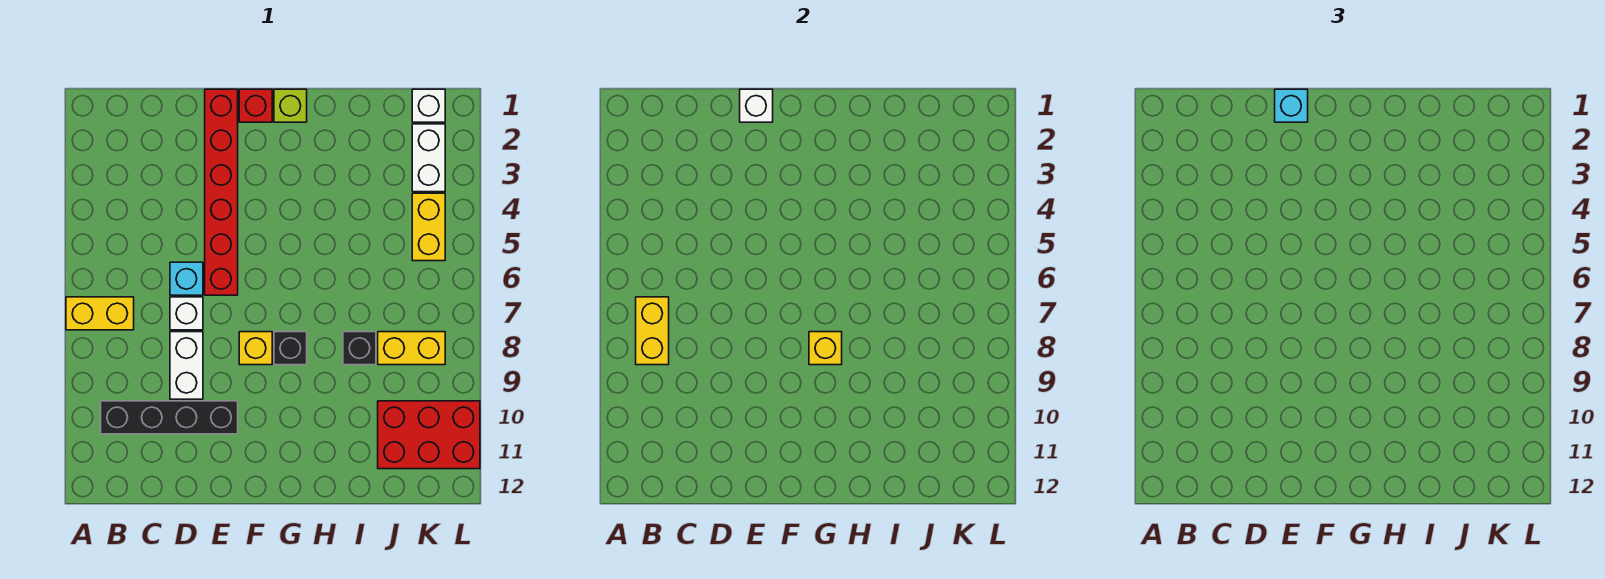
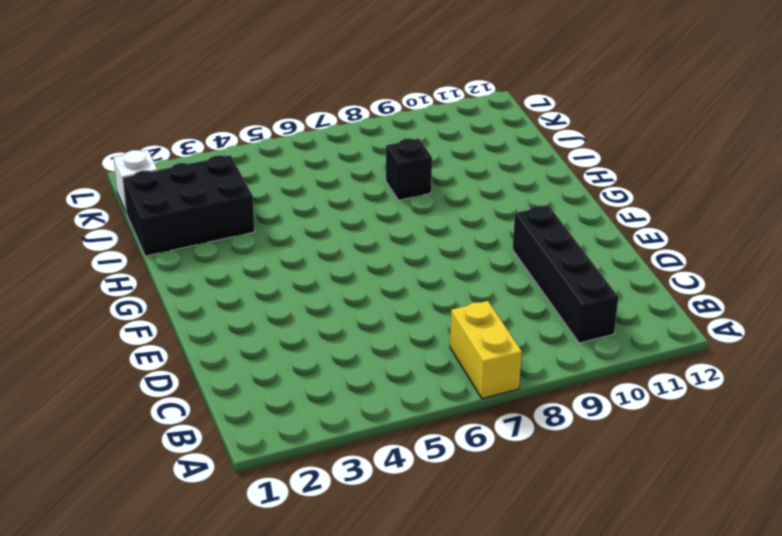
black 2x3 brick [123,155,255,256] -> none
none -> cyan 1x1 brick [170,262,203,295]
none -> white 1x1 brick [170,297,203,330]
none -> white 1x2 brick [170,332,203,399]

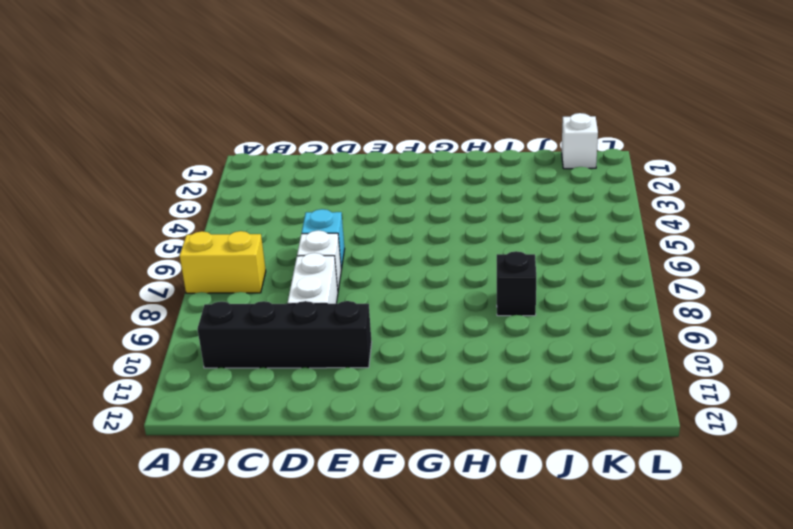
none -> red 1x6 brick [205,89,238,295]
none -> red 1x1 brick [239,89,272,122]
none -> yellow 1x1 brick [239,332,272,365]

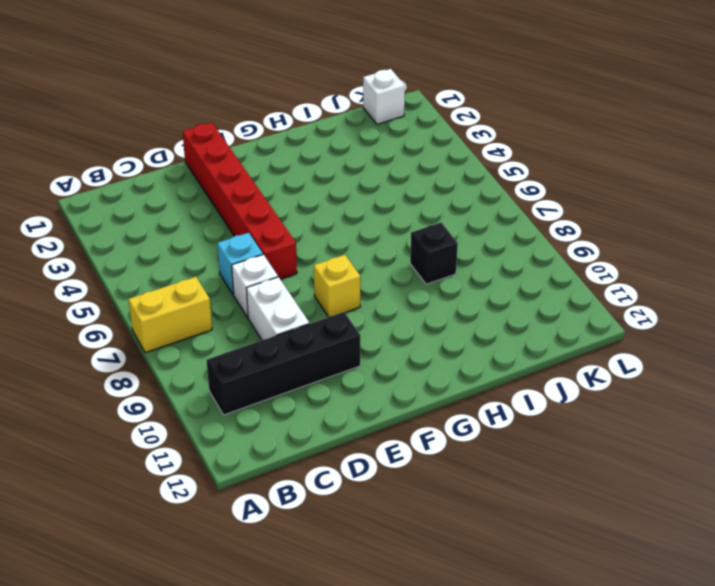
none -> red 1x1 brick [239,89,272,122]
none -> lime 1x1 brick [274,89,307,122]
none -> black 1x1 brick [274,332,307,365]

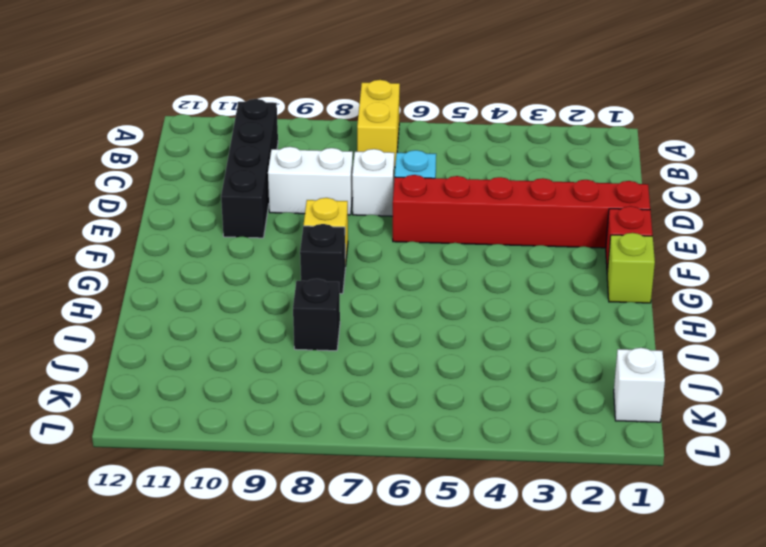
none -> yellow 1x2 brick [378,332,445,365]
none -> red 2x3 brick [378,401,480,469]
none -> white 1x2 brick [412,124,445,192]

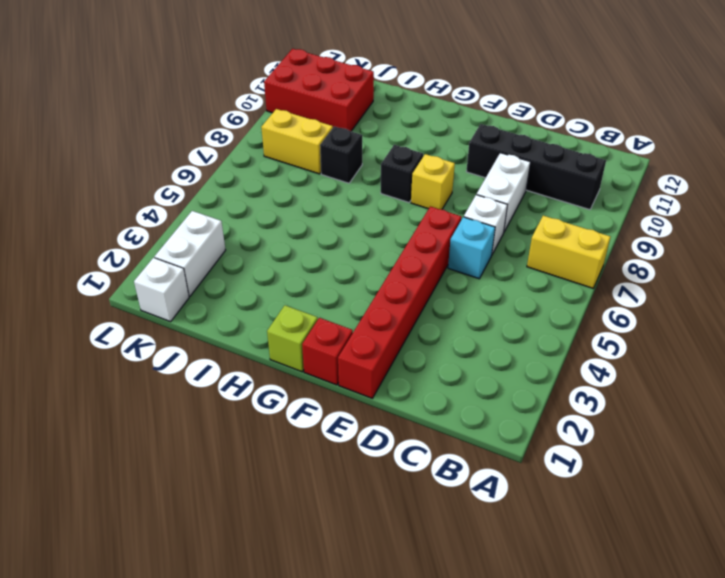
none -> yellow 1x2 brick [412,193,445,261]
none -> yellow 1x2 brick [636,297,669,365]
none -> white 1x1 brick [740,89,773,122]

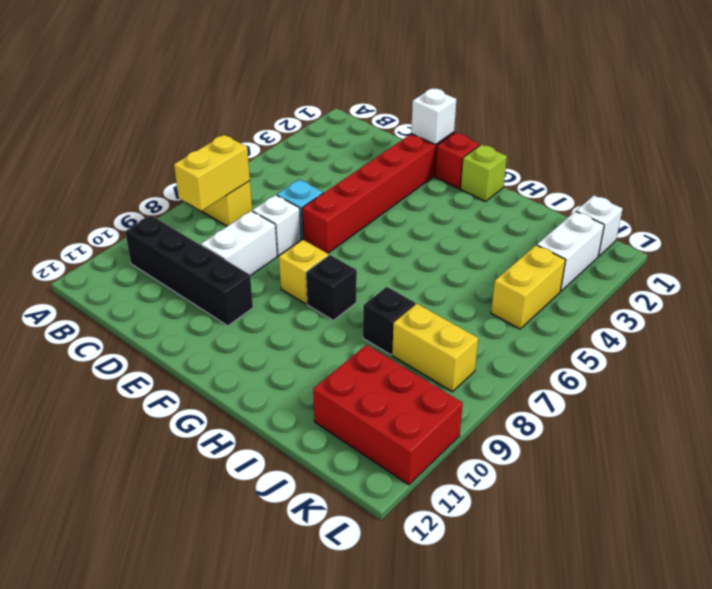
none -> yellow 1x1 brick [809,332,842,365]
none -> cyan 1x1 brick [1275,89,1308,122]

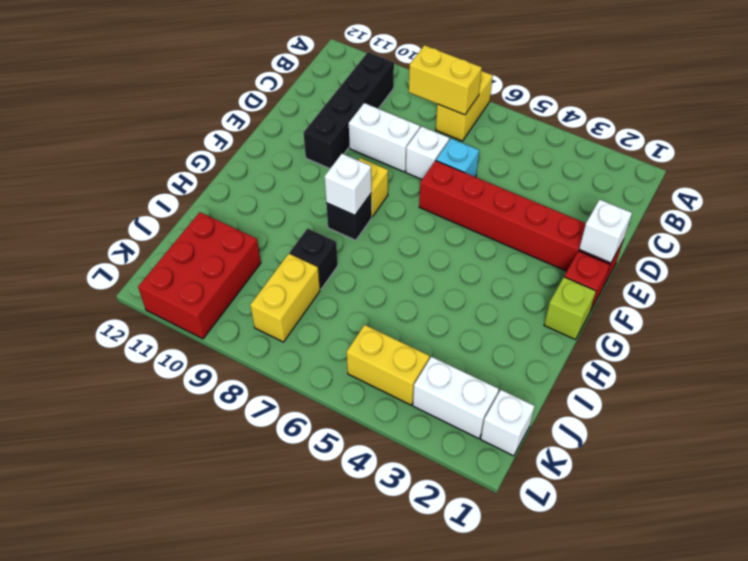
white 1x1 brick [325,154,371,215] -> yellow 1x1 brick [809,332,842,365]
none -> cyan 1x1 brick [1275,89,1308,122]

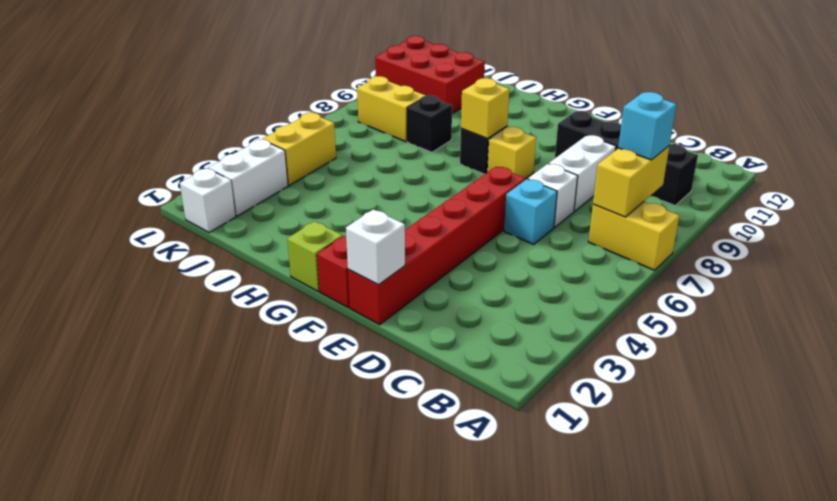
cyan 1x1 brick [618,92,676,160] -> cyan 1x1 brick moved to [1275,89,1308,122]

